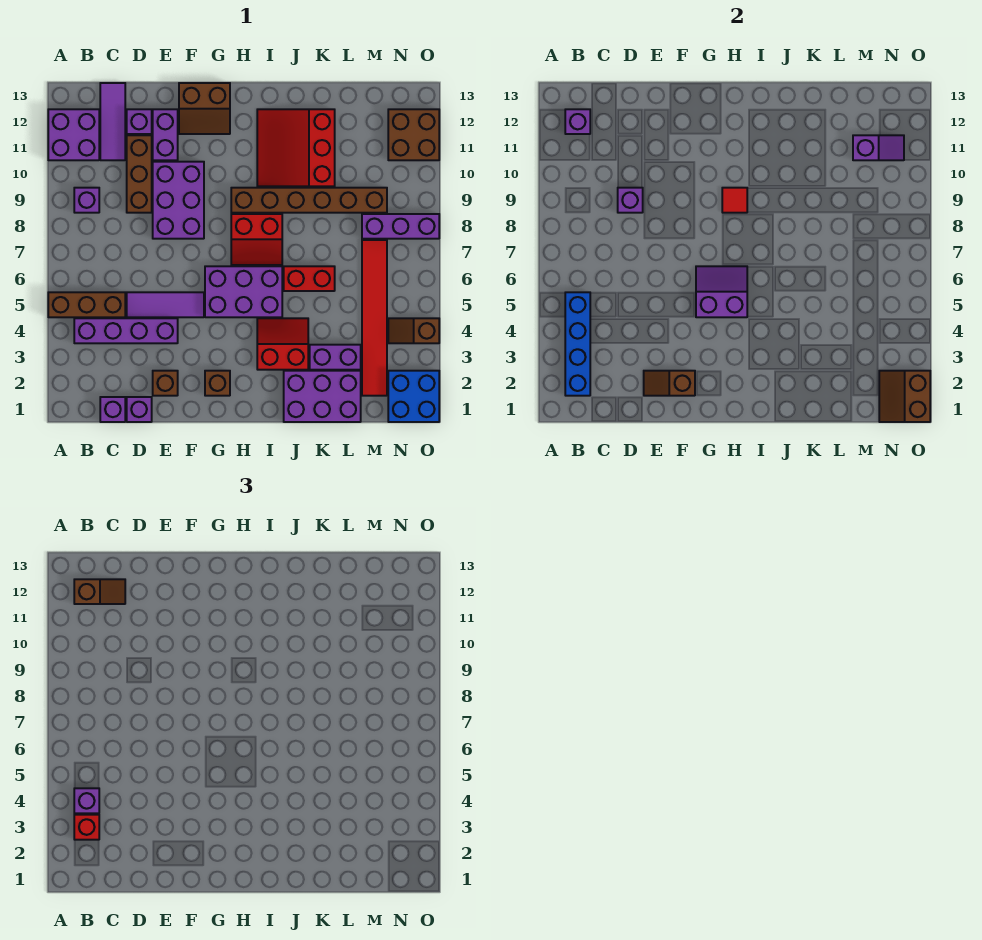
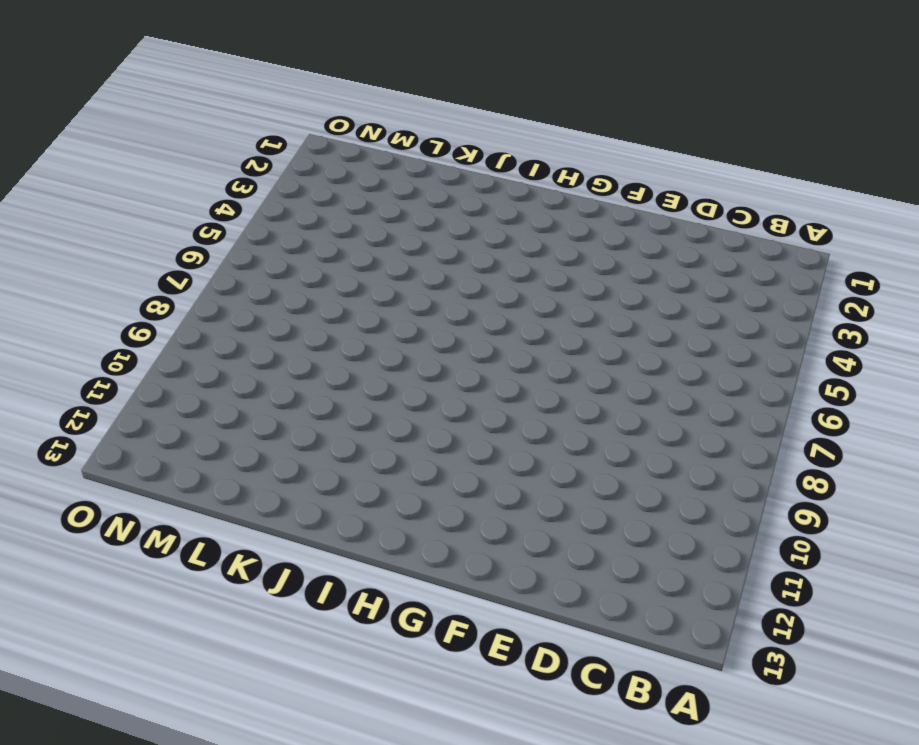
none -> brown 1x3 brick [48,292,125,317]
none -> purple 2x2 brick [48,109,99,160]
none -> purple 1x4 brick [74,318,178,343]
none -> purple 1x1 brick [74,188,99,213]

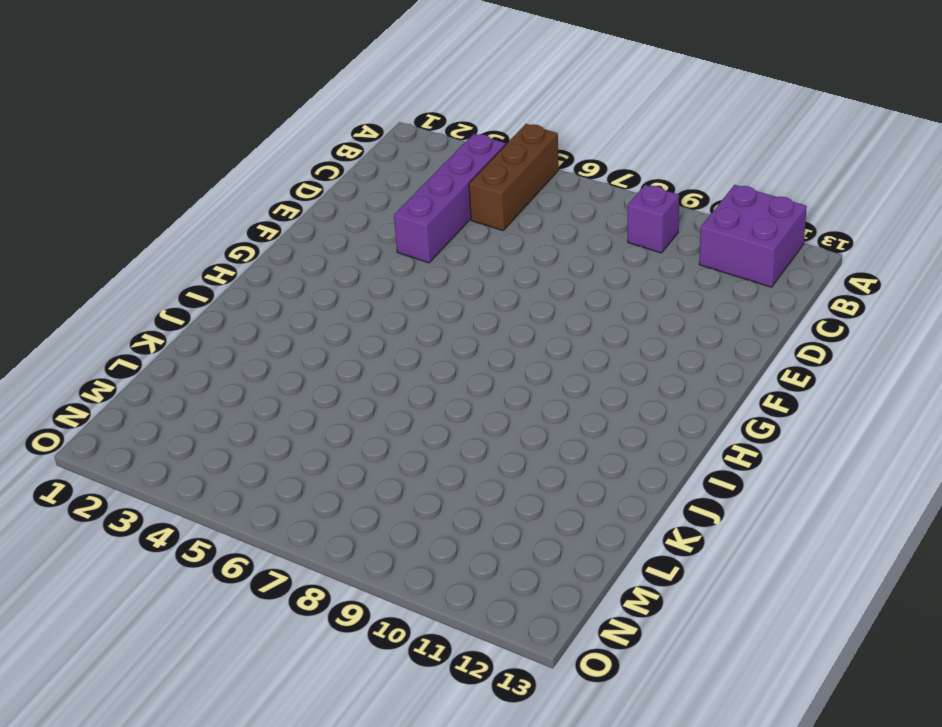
none -> purple 1x1 brick [100,397,125,422]
none -> purple 1x3 tile [100,83,125,160]
none -> purple 1x1 brick [127,397,152,422]
none -> purple 1x3 tile [127,292,204,317]

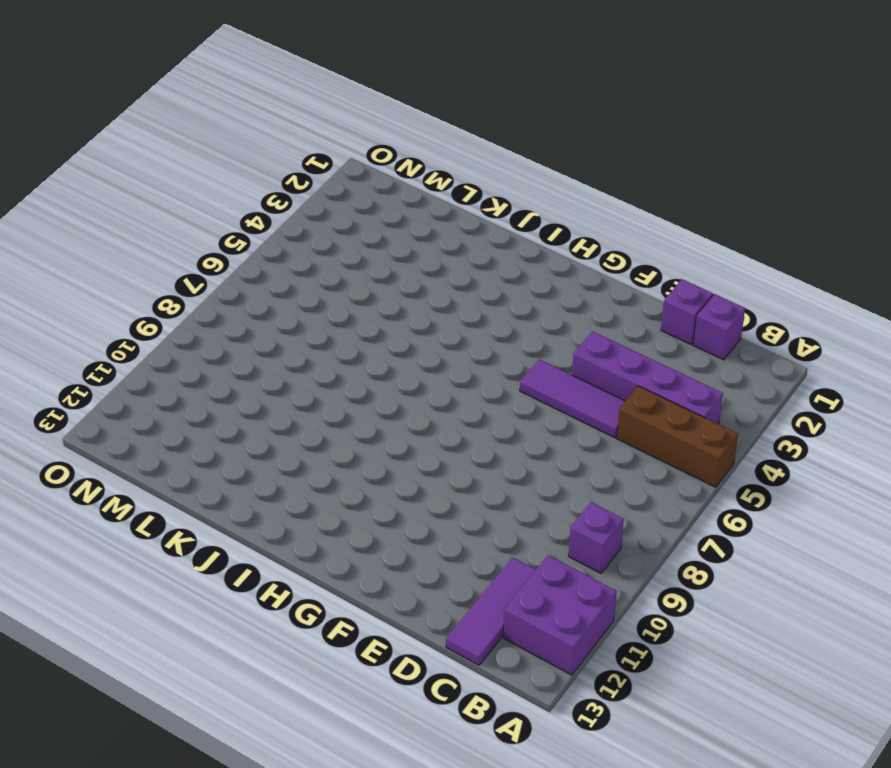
none -> brown 1x3 brick [127,135,152,213]
none -> purple 1x1 brick [127,109,152,134]
none -> brown 1x1 brick [153,371,178,396]
none -> purple 2x3 brick [153,162,204,239]

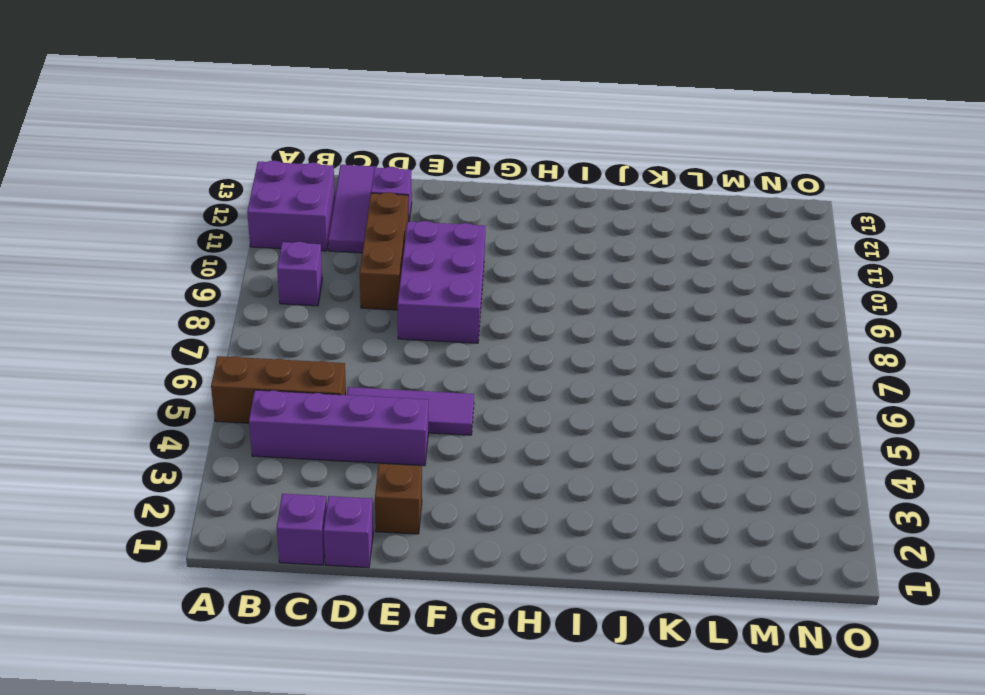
none -> purple 1x2 brick [153,109,178,160]
none -> brown 2x2 slope [179,83,230,134]
none -> brown 1x1 brick [205,371,230,396]
none -> purple 2x3 brick [205,266,282,317]

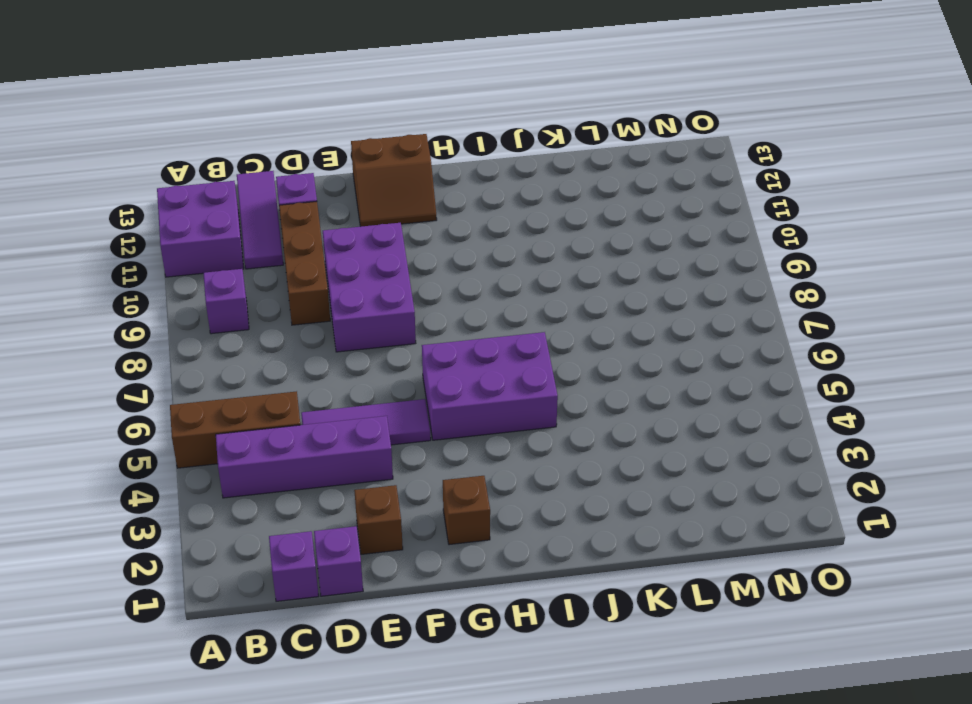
none -> purple 1x2 brick [153,109,178,160]
none -> red 2x2 slope [231,214,282,265]
none -> brown 1x6 brick [231,188,387,213]
none -> red 2x2 slope [257,318,308,370]

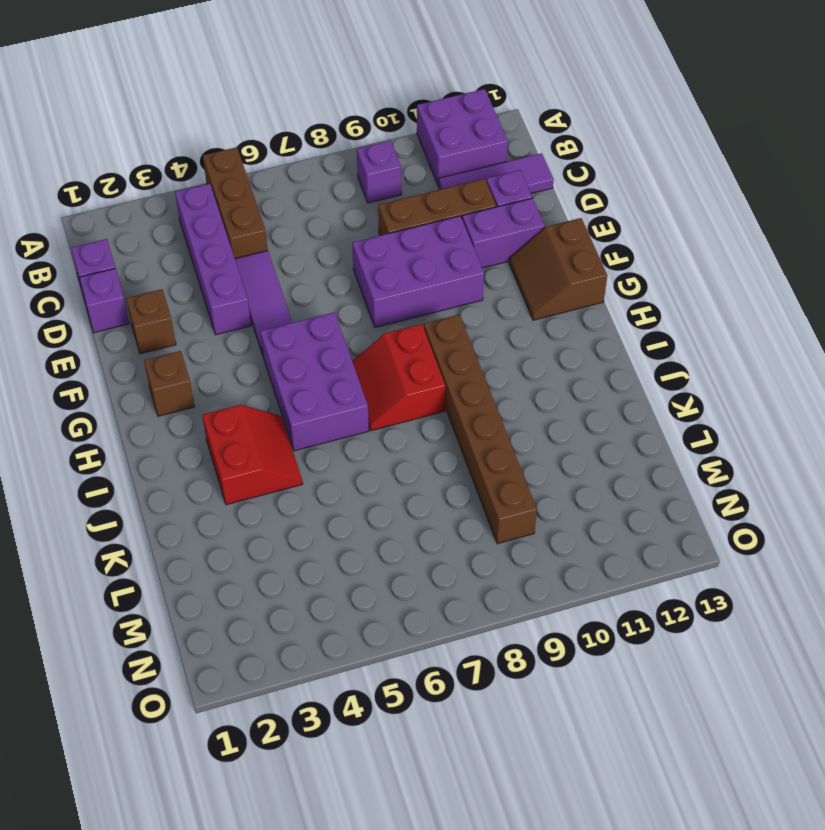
none -> red 3x3 slope [257,109,335,186]
none -> purple 2x3 brick [284,371,361,422]
none -> red 1x2 brick [284,266,335,291]
none -> purple 1x2 brick [310,345,361,370]

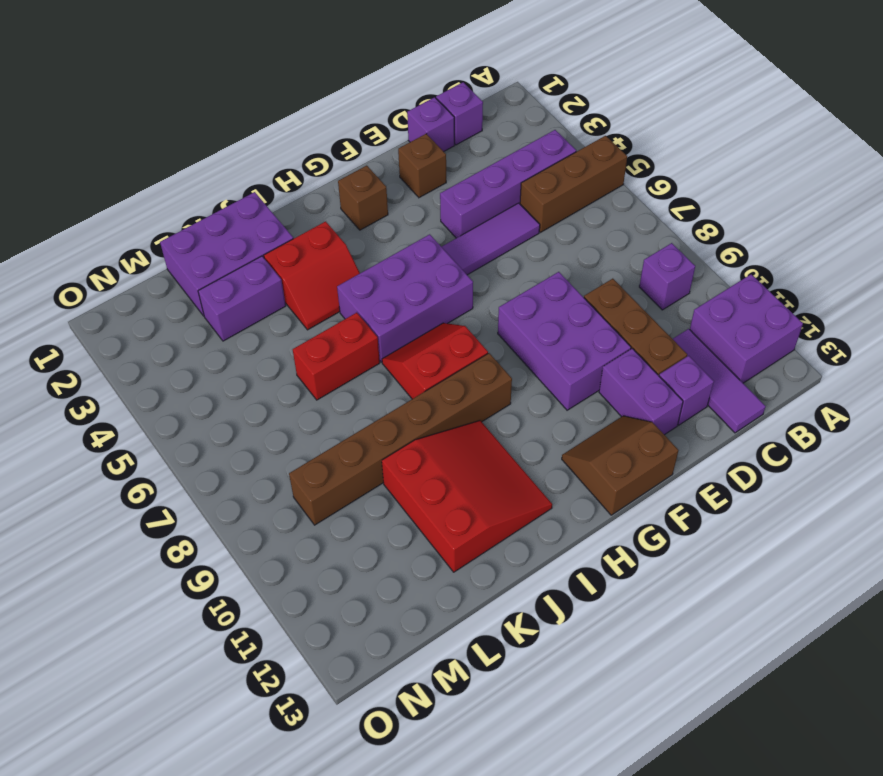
none -> red 1x6 tile [362,240,387,396]
none -> purple 1x3 brick [362,214,439,239]
none -> blue 2x2 brick [388,371,439,422]
none -> brown 1x2 slope [388,318,439,343]

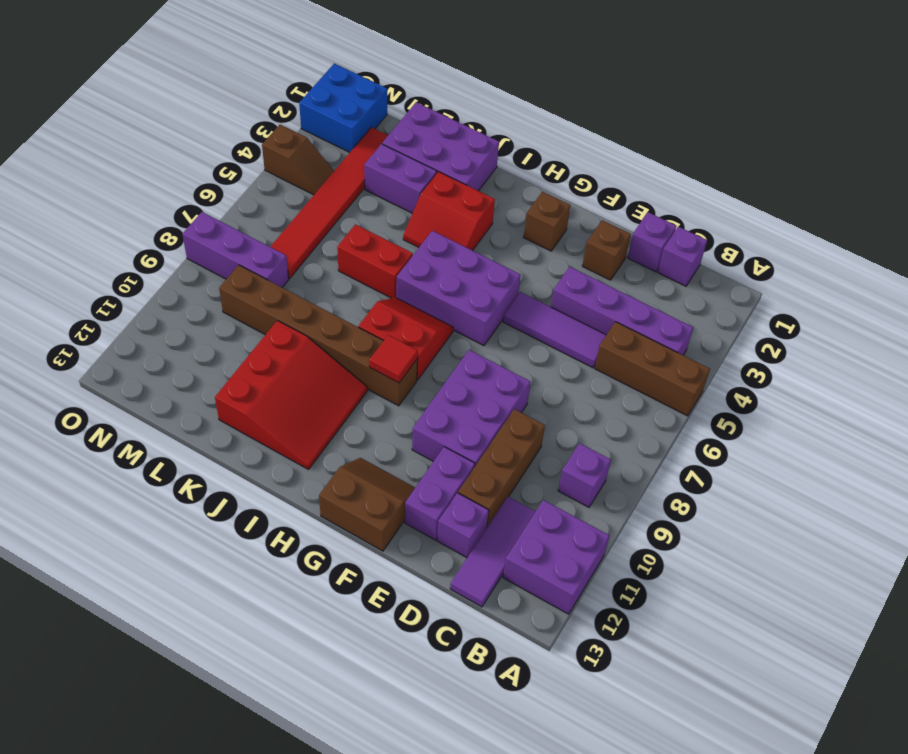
none -> brown 2x2 brick [388,109,439,160]
none -> blue 1x4 brick [565,292,590,396]
none -> purple 1x1 brick [565,109,590,134]
none -> purple 1x1 brick [618,188,643,213]

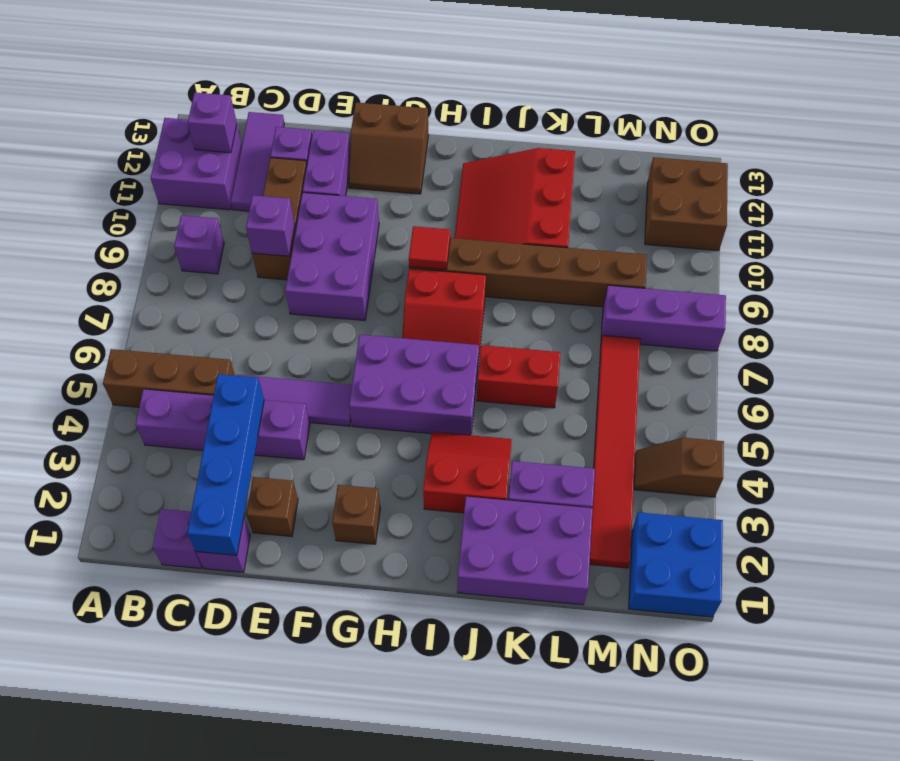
blue 1x4 brick [187,374,264,555] -> blue 1x4 brick moved to [565,292,590,396]
none -> brown 1x2 slope [644,371,695,396]
none -> purple 2x2 slope [696,266,747,317]
none -> purple 1x2 slope [853,135,904,160]
none -> brown 2x2 slope [879,371,930,422]

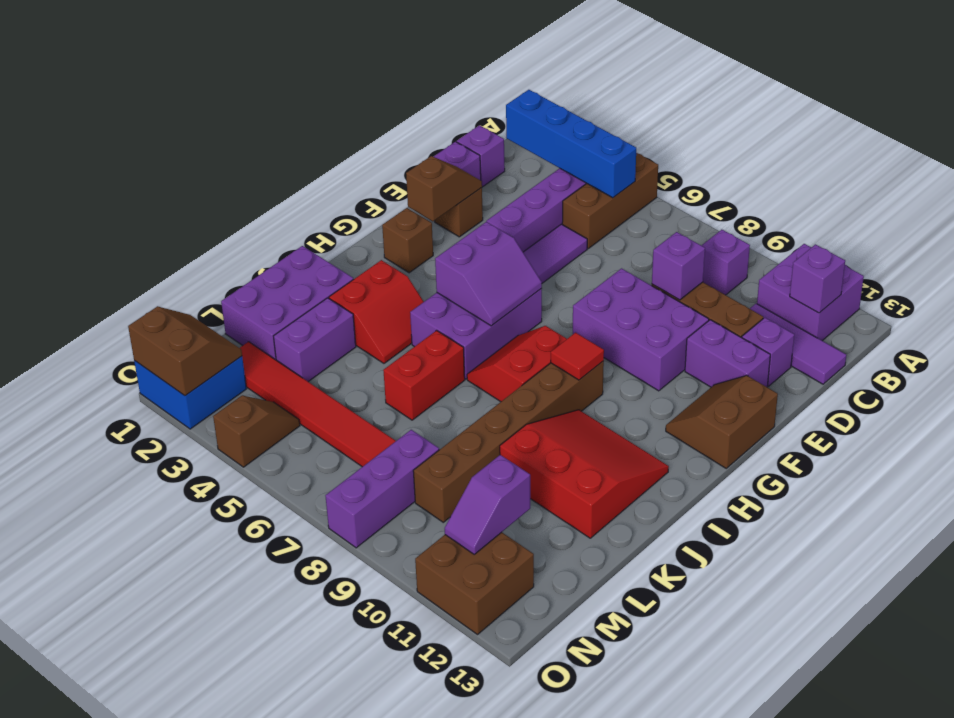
none -> red 1x1 brick [74,815,99,840]
none -> purple 1x1 brick [74,788,99,813]
none -> brown 1x2 slope [74,579,125,604]

